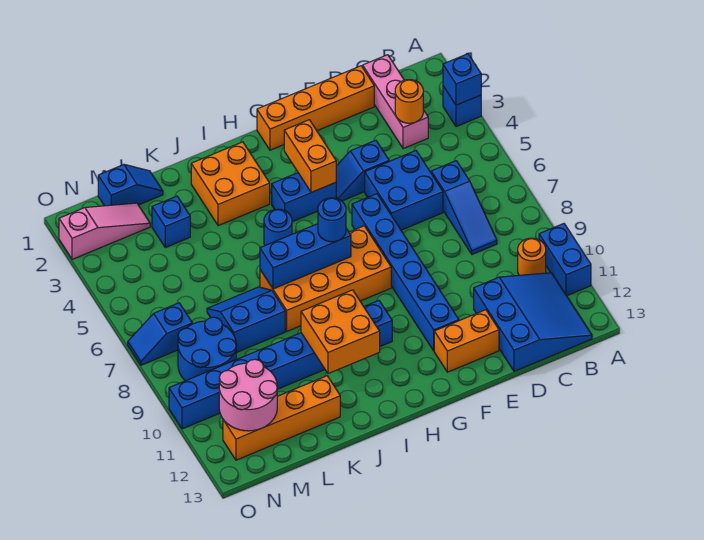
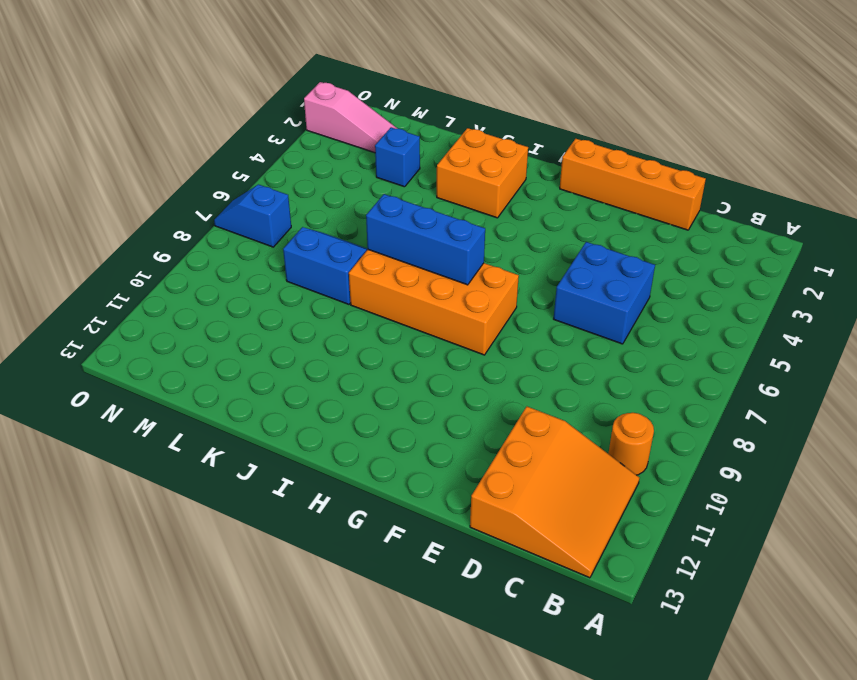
orange 3x3 slope [470,407,639,578] -> blue 3x3 slope [474,273,592,371]
none -> blue 1x1 brick [443,86,481,127]
none -> blue 1x2 brick [539,224,591,296]
none -> pink 1x3 brick [363,55,428,149]
none -> blue 1x3 slope [431,161,497,254]

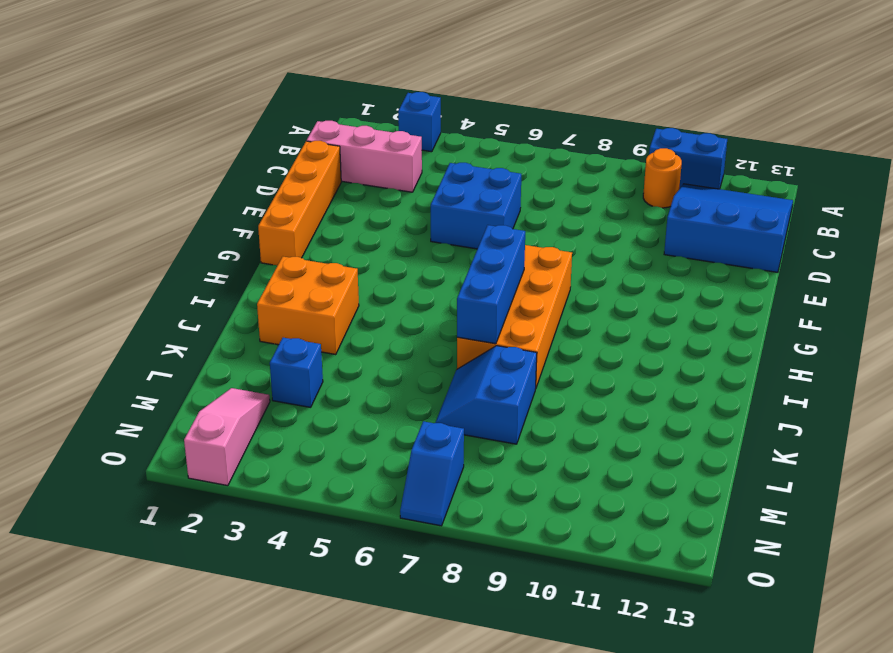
none -> blue 1x3 slope [431,161,497,254]
none -> blue 1x2 slope [336,140,389,201]
none -> orange 1x2 brick [434,310,499,372]
none -> blue 1x6 brick [352,194,459,351]

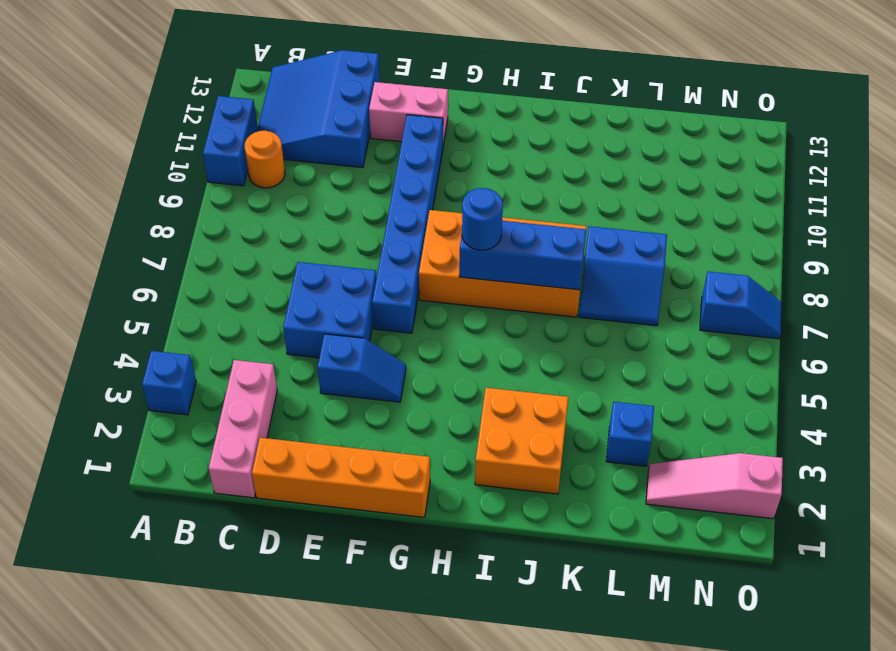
pink 1x2 brick [369,82,448,145] -> orange 1x2 brick [434,310,499,372]
none -> blue 1x3 slope [431,161,497,254]
none -> blue 1x2 brick [272,173,336,222]
none -> blue 1x8 brick [169,301,392,429]
none -> blue 1x1 round brick [264,209,292,245]

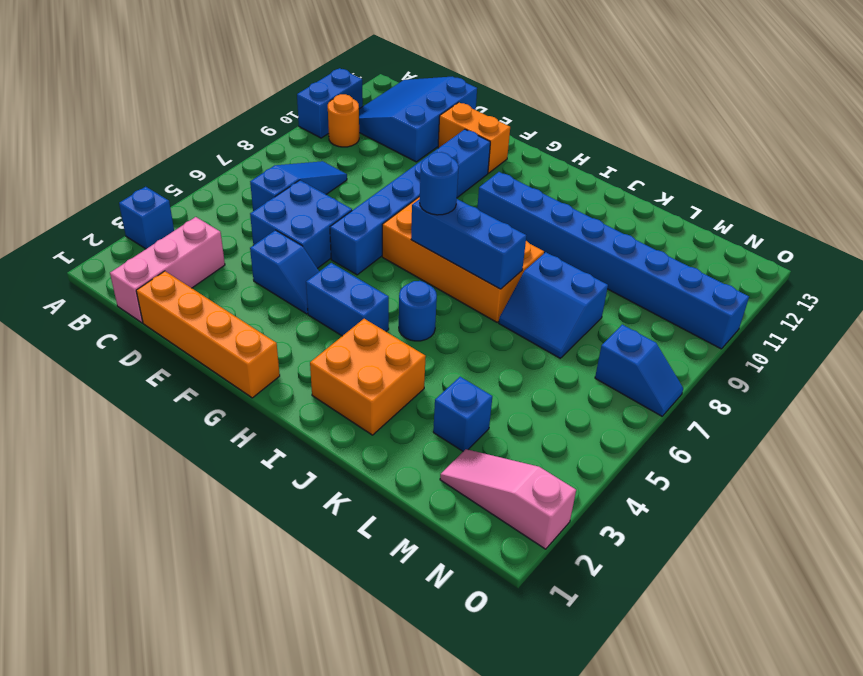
none -> orange 1x4 brick [223,376,340,460]
none -> blue 1x2 slope [98,164,163,206]
none -> blue 2x2 round brick [178,317,236,381]
none -> blue 1x1 brick [443,54,481,105]

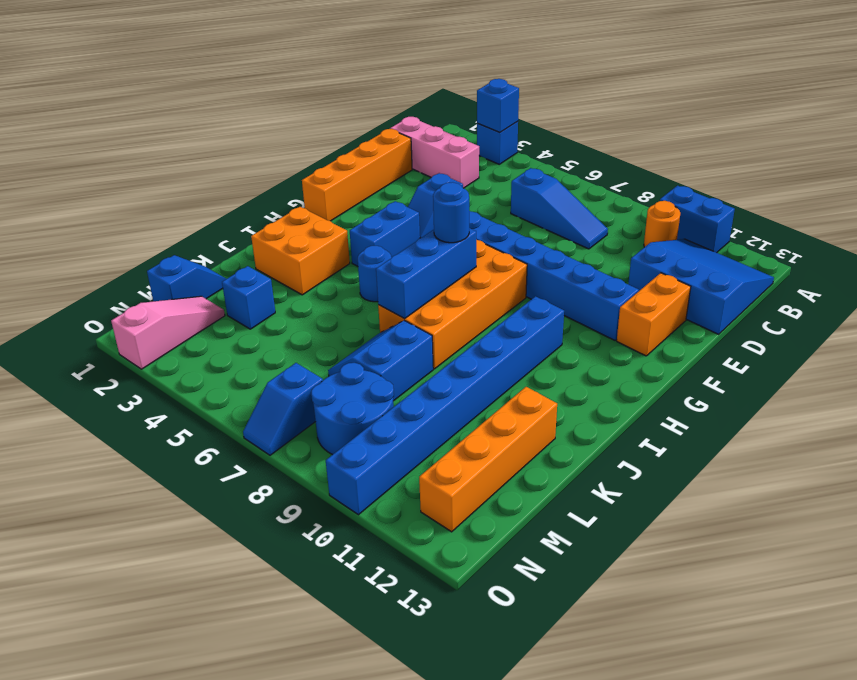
none -> blue 2x2 brick [365,151,443,230]
none -> orange 1x1 round brick [395,80,423,123]
none -> orange 1x2 brick [284,120,336,192]
none -> orange 2x2 brick [301,290,380,374]

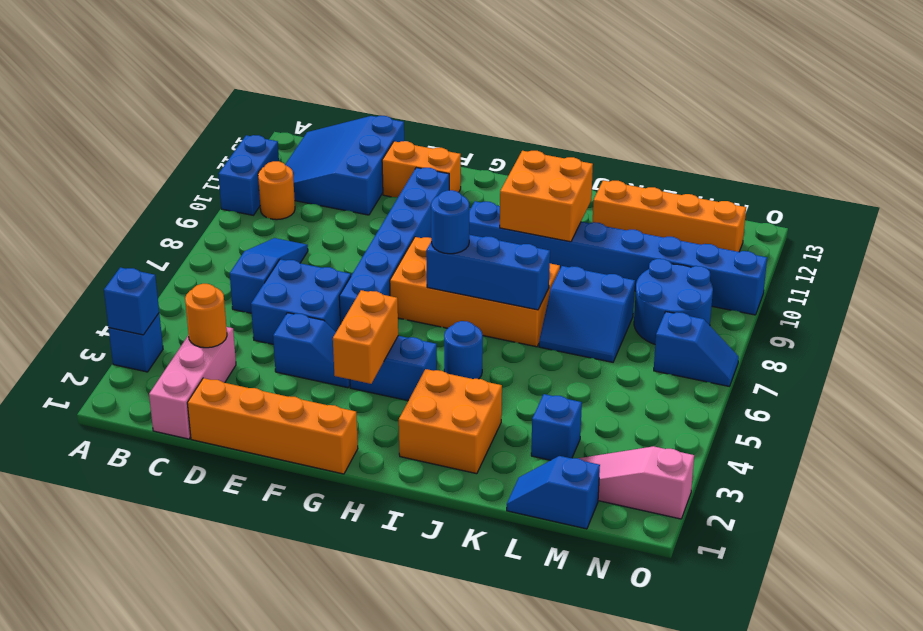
none -> pink 2x2 round brick [219,359,277,431]

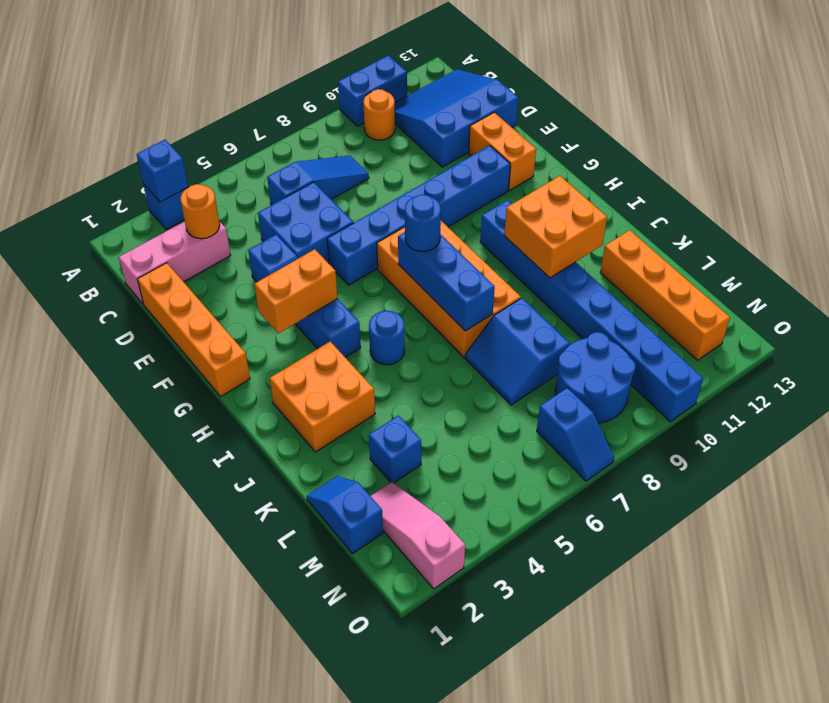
none -> pink 2x2 round brick [219,359,277,431]

